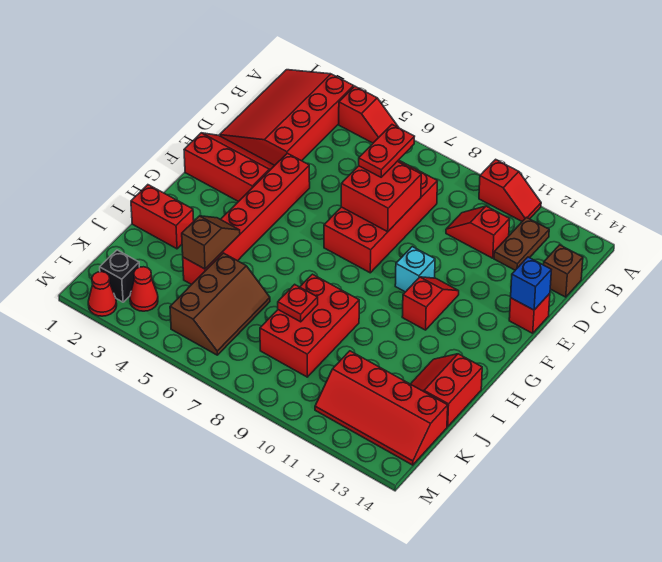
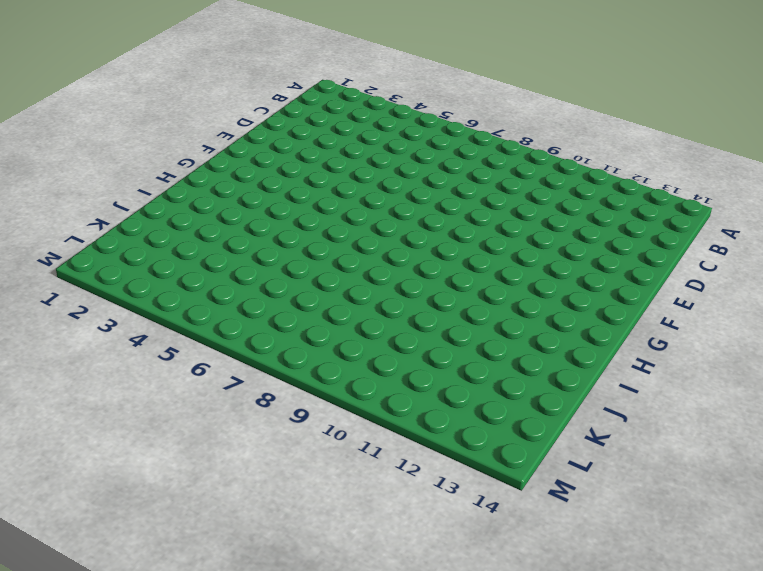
none -> red 3x4 slope [220,70,354,165]
none -> red 1x2 slope [339,86,399,143]
none -> red 1x2 slope [479,159,541,221]

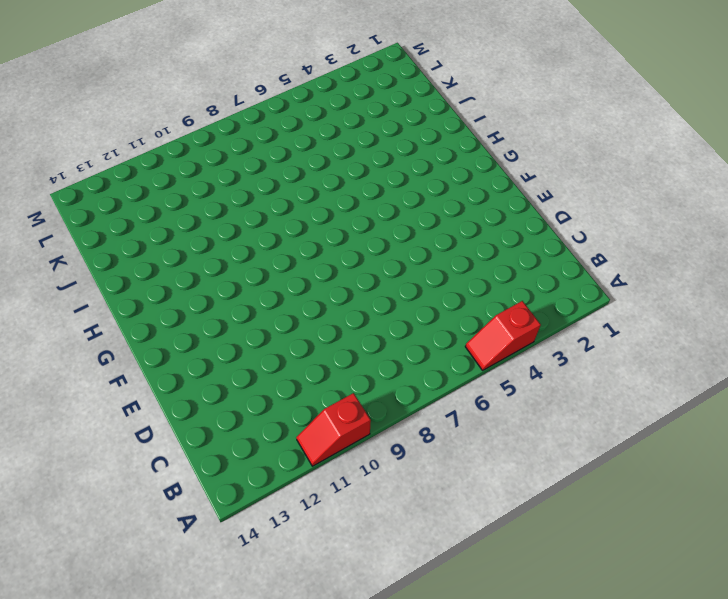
none -> red 3x4 slope [220,70,354,165]
none -> brown 1x2 plate [494,217,549,270]
none -> red 2x4 brick [324,160,437,273]

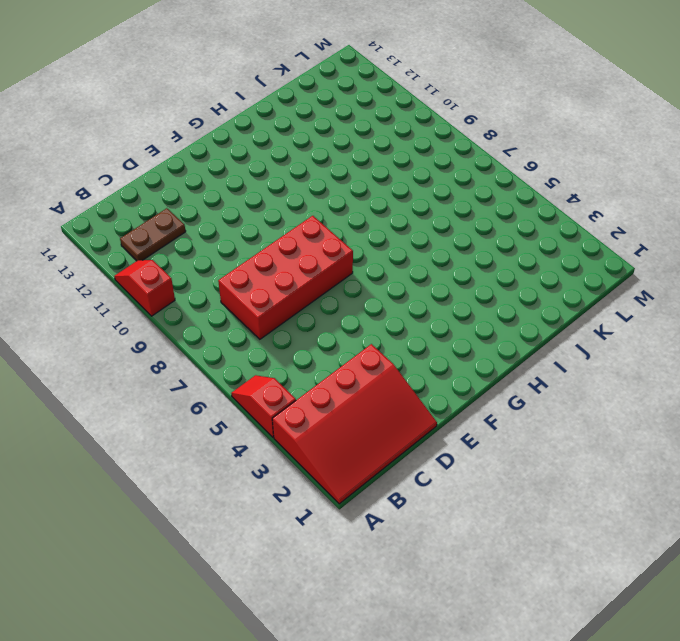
none -> red 1x2 slope [446,206,510,258]
none -> brown 1x1 brick [544,245,583,297]
none -> red 2x3 slope [184,133,275,202]

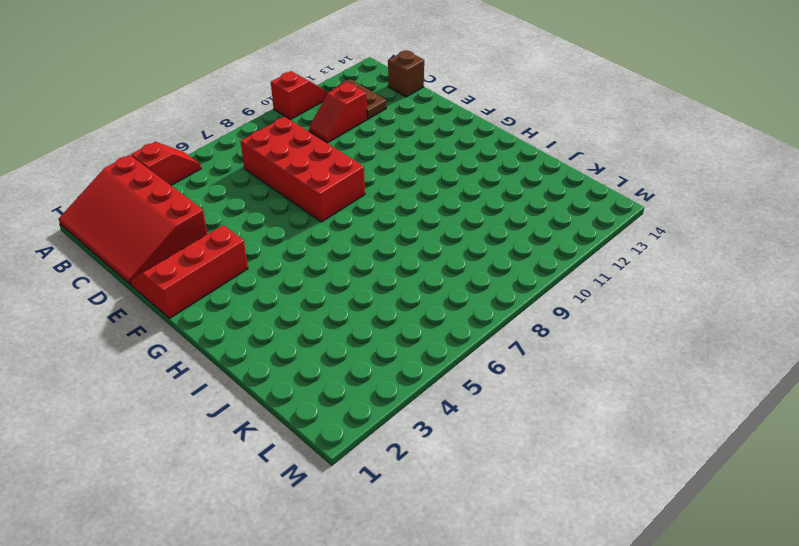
none -> red 1x6 brick [183,153,310,285]
none -> red 1x1 brick [509,293,550,333]
none -> cyan 1x1 brick [395,247,435,292]

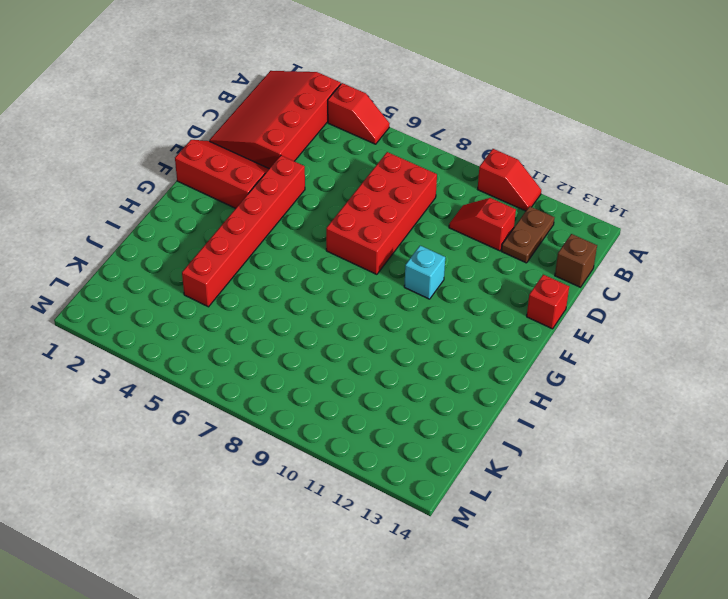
none -> red 1x2 slope [402,277,459,330]
none -> red 1x2 brick [131,185,194,249]
none -> red 2x3 brick [260,274,359,377]

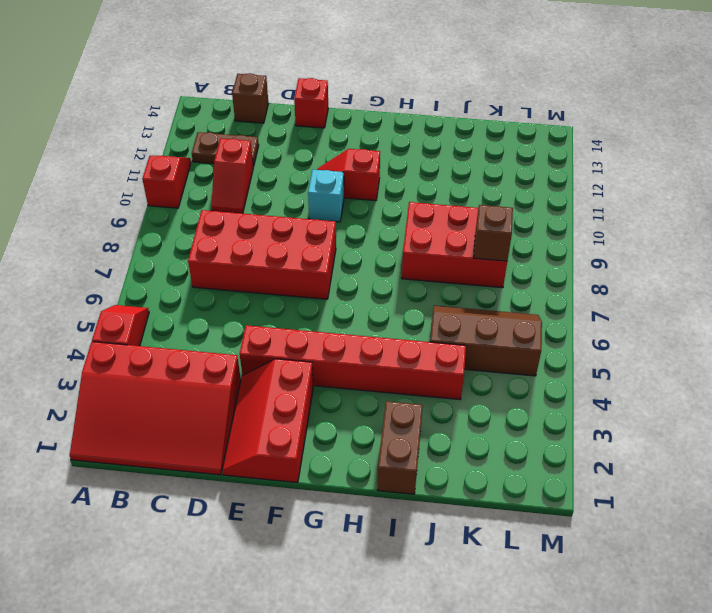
brown 1x2 brick [377,401,423,494] -> red 1x2 brick [131,185,194,249]
brown 1x1 brick [474,205,513,261] -> none
none -> red 2x2 slope [411,354,482,427]
none -> red 2x4 slope [315,351,448,465]
none -> black 1x1 brick [100,250,139,302]

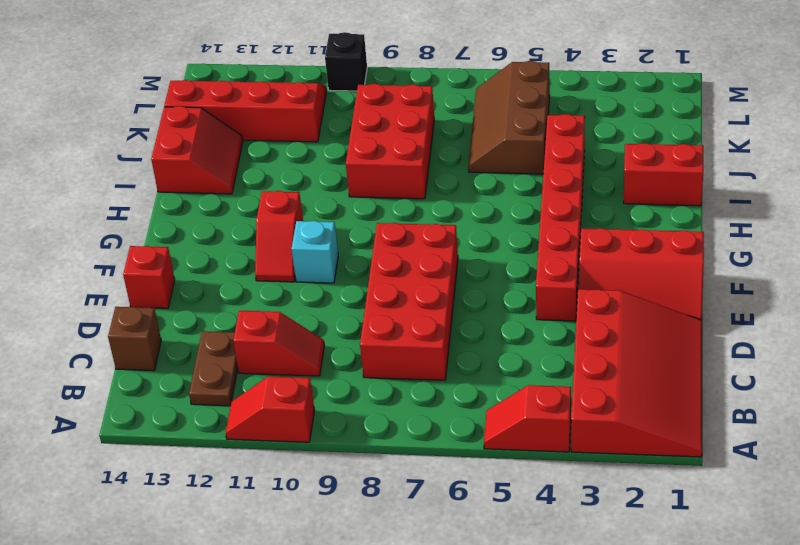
black 1x1 brick [325,32,367,91] -> black 1x1 brick moved to [100,250,139,302]
none -> red 1x1 cone [130,267,158,311]
none -> red 1x1 cone [88,272,117,316]
none -> red 2x2 brick [341,161,421,232]

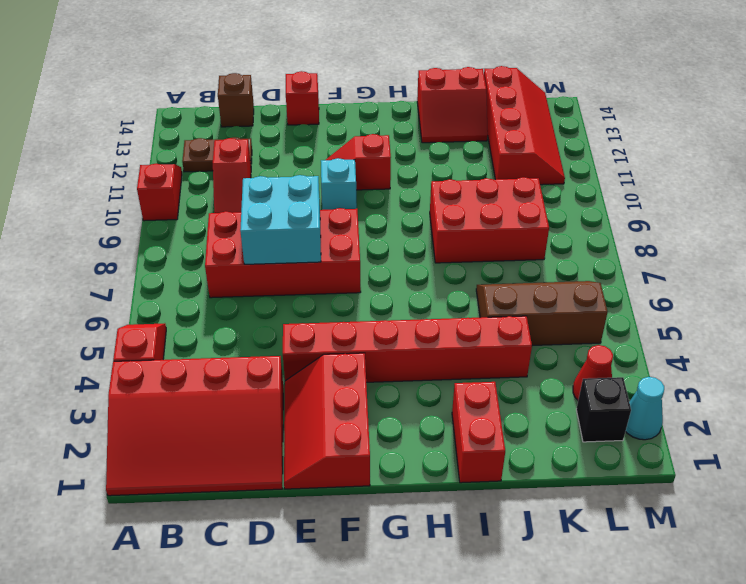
cyan 2x2 brick [240,175,321,264] -> red 2x2 brick [341,161,421,232]
cyan 1x1 cone [626,377,664,440] -> red 1x1 cone [88,272,117,316]
none -> blue 1x1 brick [511,257,551,310]
none -> brown 1x2 slope [182,216,240,269]
none -> red 1x1 plate [278,284,318,322]

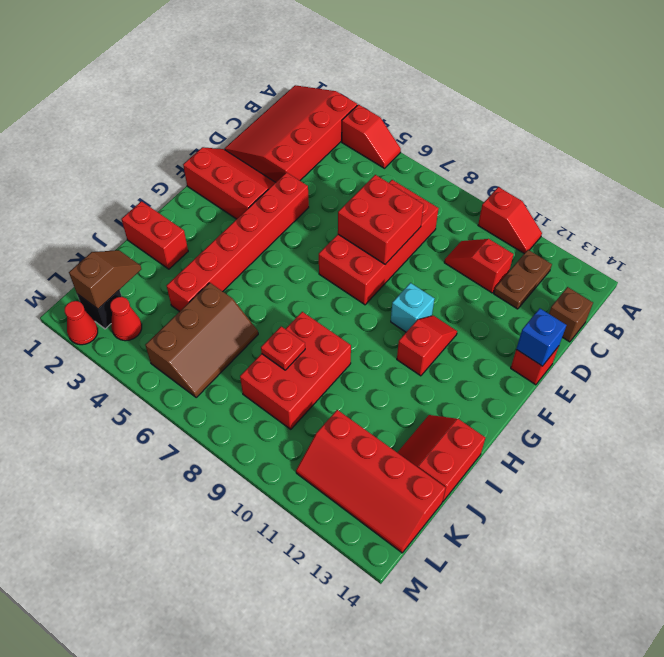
brown 1x2 slope [69,250,141,309] -> brown 1x2 slope moved to [182,216,240,269]
none -> red 1x2 plate [359,125,415,177]

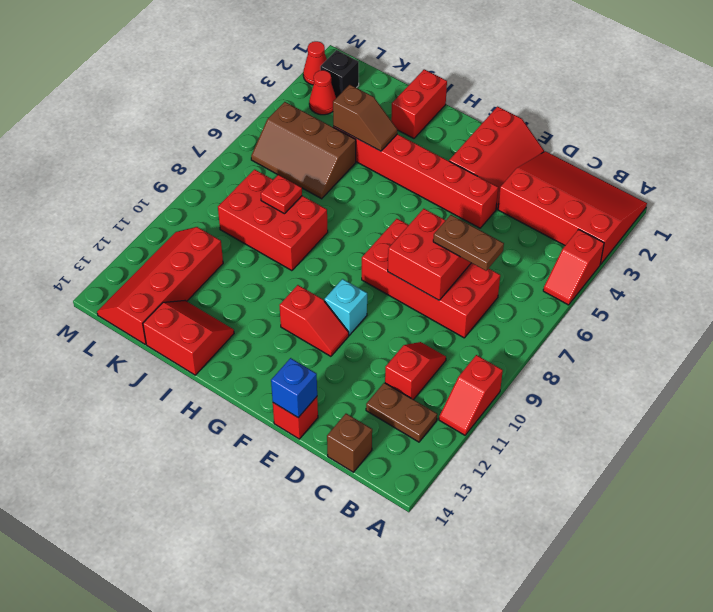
brown 1x2 plate [433,215,504,271] -> red 1x2 plate [359,125,415,177]

